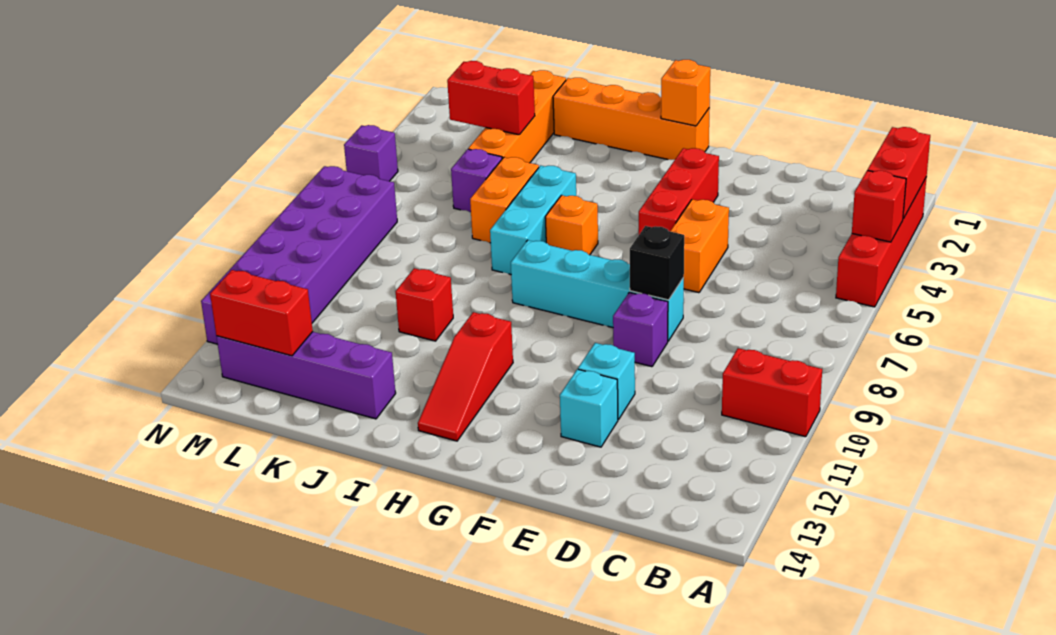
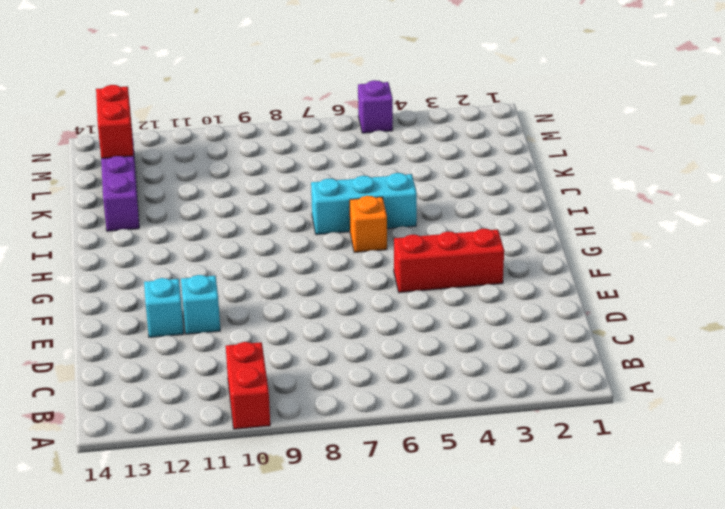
none -> red 1x4 brick [836,177,927,307]
none -> orange 1x2 brick [670,199,729,293]
none -> cyan 1x4 brick [511,240,684,341]

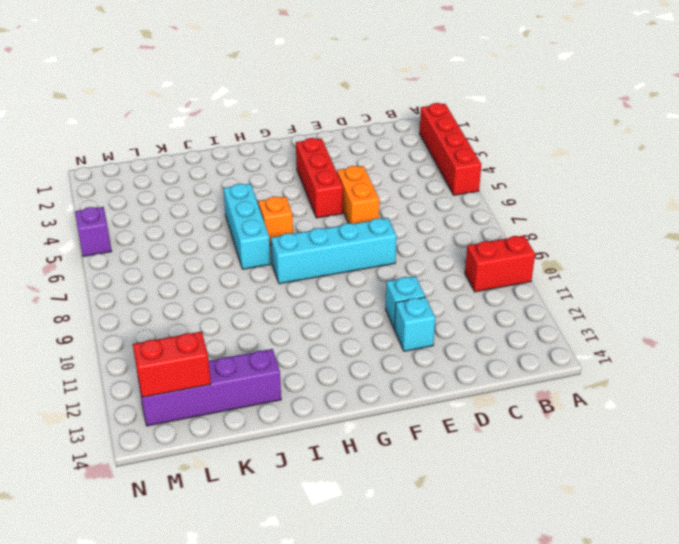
none -> purple 1x1 brick [613,292,668,367]
none -> orange 1x4 brick [553,78,710,160]
none -> red 1x3 slope [418,312,513,441]

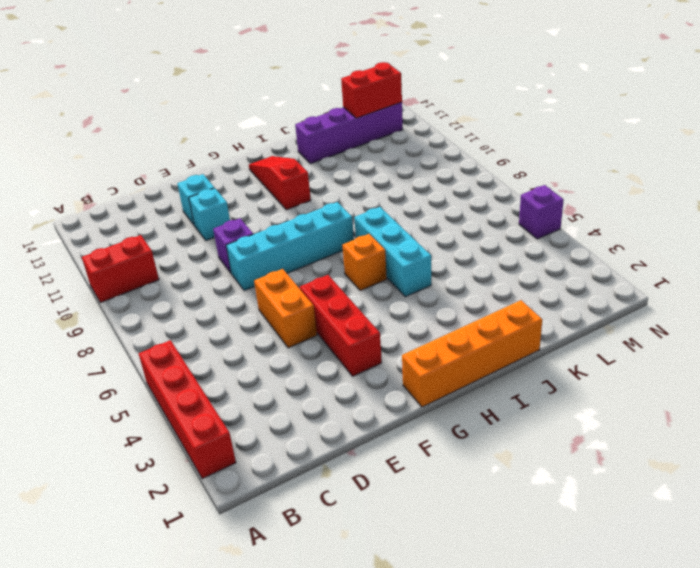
none -> orange 1x2 brick [470,157,539,243]
none -> red 1x1 brick [396,268,453,341]
none -> orange 1x4 brick [468,70,566,163]

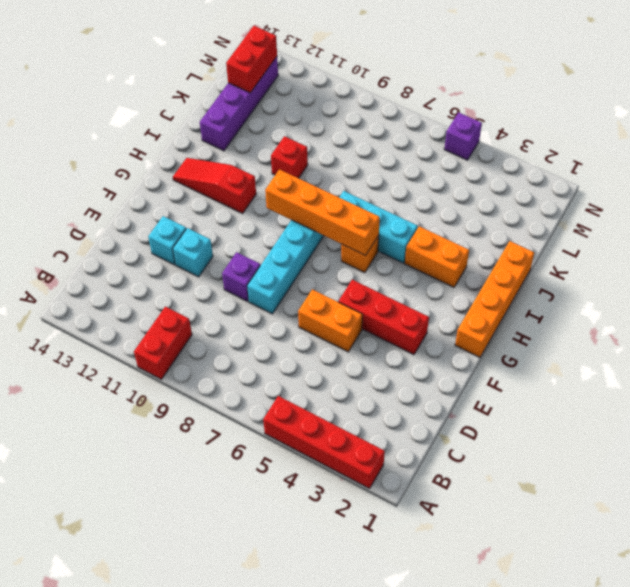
orange 1x4 brick [265,169,380,255] -> orange 1x4 brick moved to [468,70,566,163]
orange 1x2 brick [405,226,469,287] -> orange 1x2 brick moved to [470,157,539,243]
none -> purple 1x1 brick [451,149,502,212]
none -> purple 2x6 brick [201,166,397,344]
none -> red 1x2 brick [868,127,930,219]

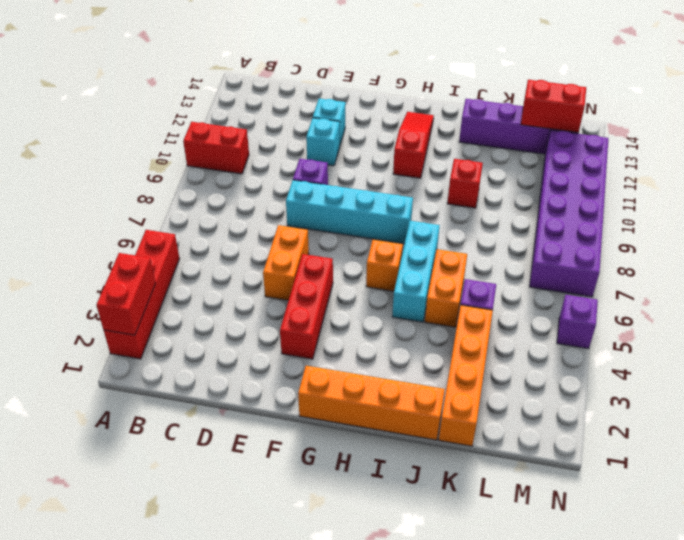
none -> red 1x1 brick [852,170,906,242]
none -> black 1x1 brick [630,226,684,300]
none -> orange 1x1 brick [661,60,710,126]

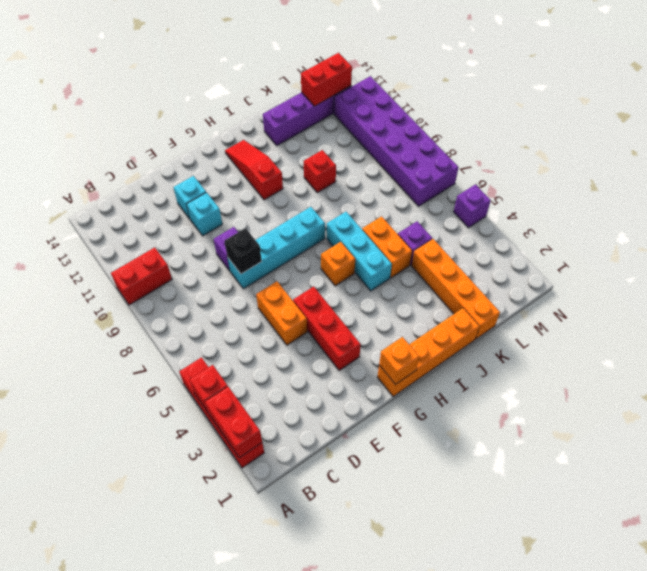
none -> red 1x2 brick [447,61,535,135]

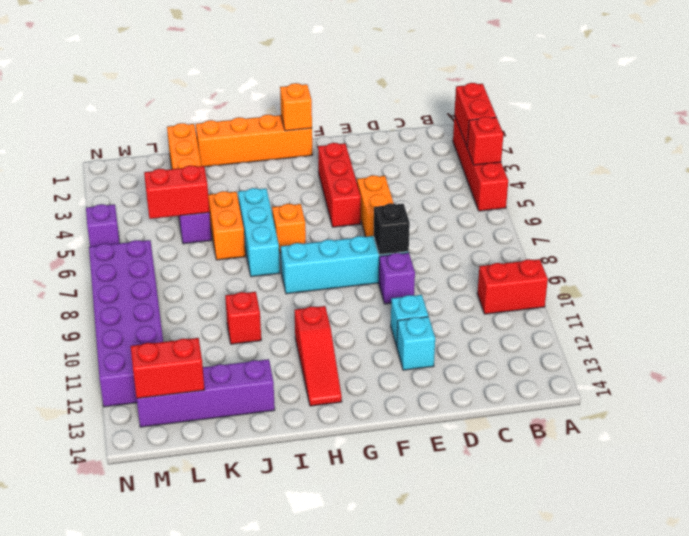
red 1x2 brick [144,166,209,219] -> red 1x2 brick moved to [447,61,535,135]

